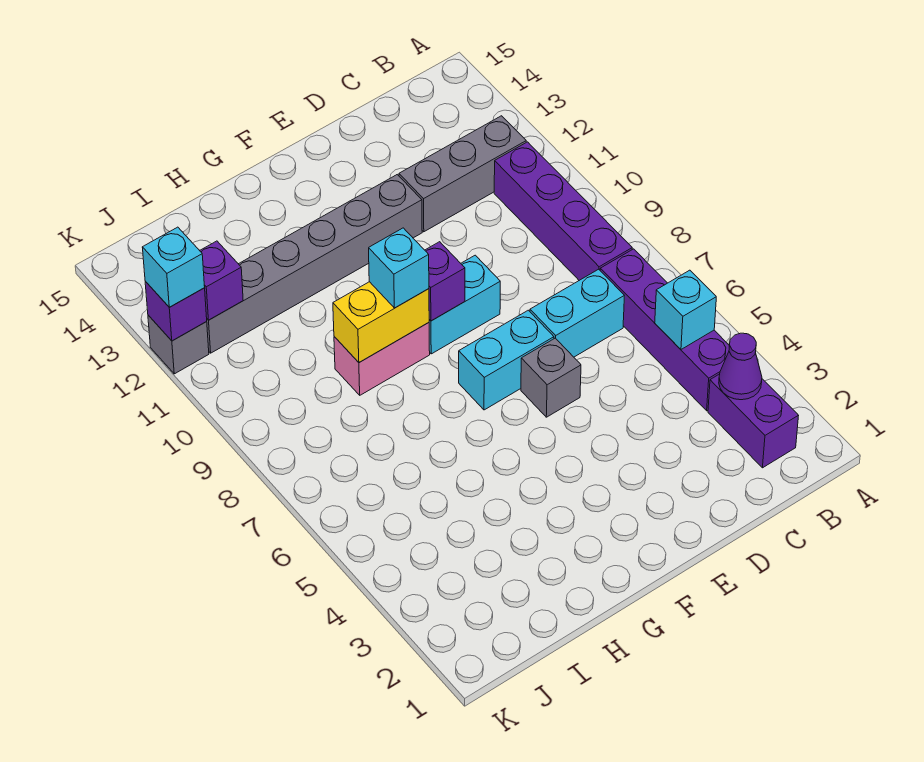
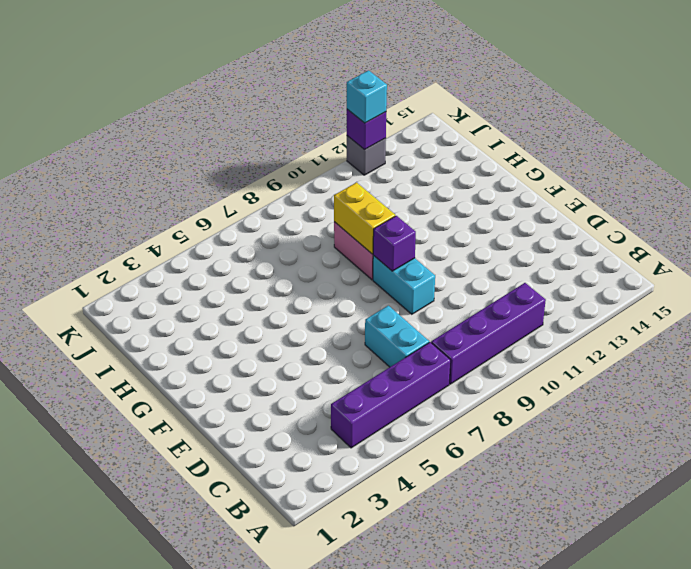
none -> purple 1x2 brick [708,374,799,468]
none -> grey 1x3 brick [399,116,526,232]
none -> grey 1x1 brick [521,338,581,417]

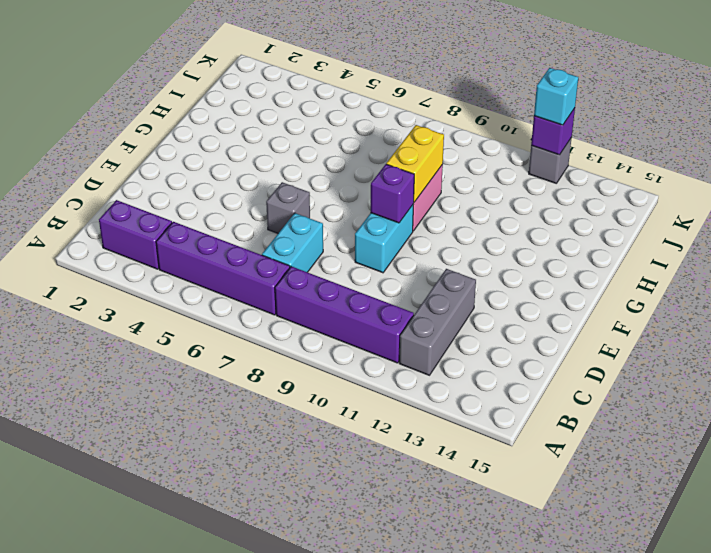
none -> cyan 1x2 brick [459,310,554,410]
none -> grey 1x6 brick [206,175,422,353]
none -> purple 1x1 cone [719,333,762,400]

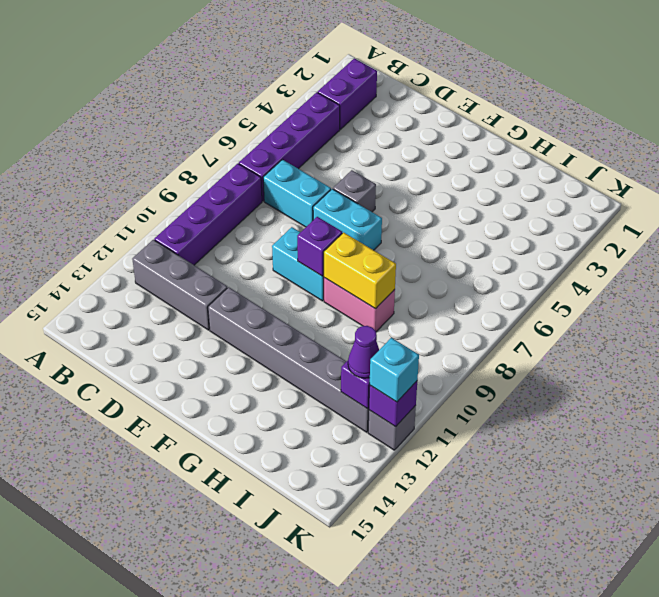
purple 1x1 cone [348,326,379,378] -> purple 1x1 cone moved to [719,333,762,400]
none -> cyan 1x1 brick [655,270,716,349]
none -> cyan 1x1 brick [369,228,429,308]

